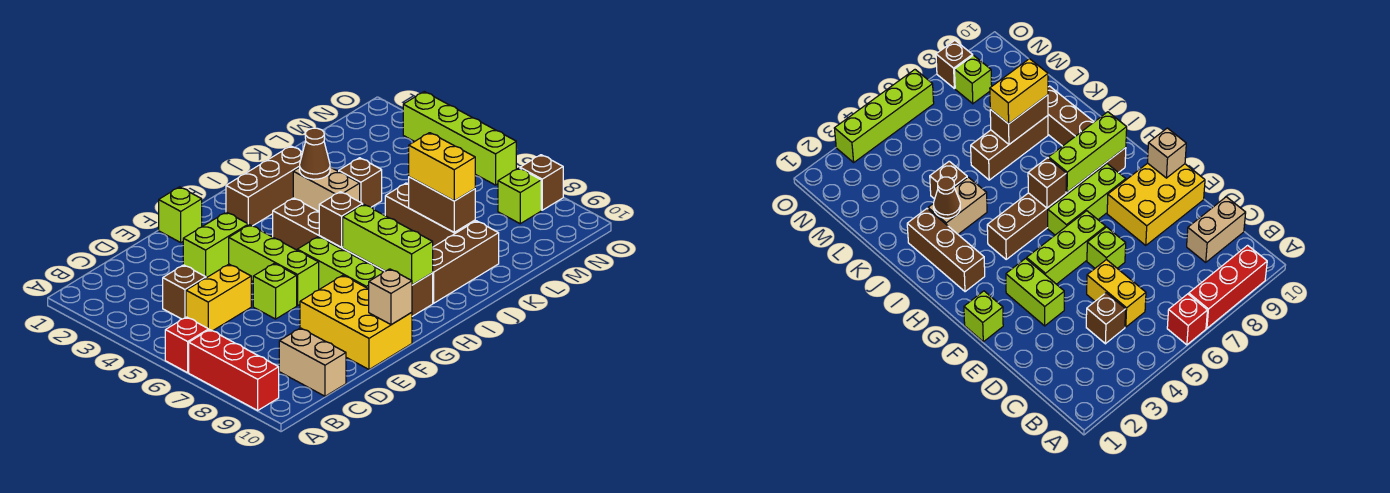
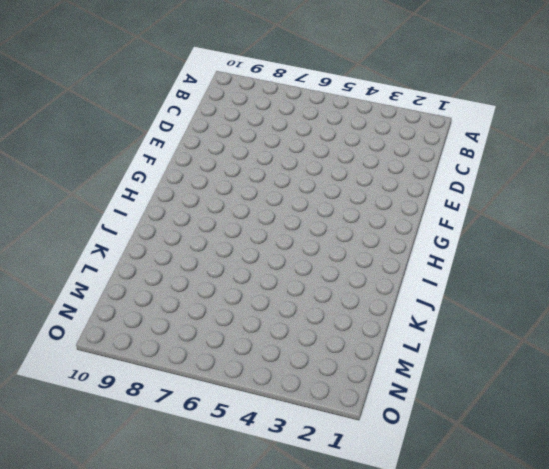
none -> red 1x1 brick [165,317,209,373]
none -> red 1x3 brick [189,330,279,410]
none -> brown 1x1 brick [163,265,206,319]

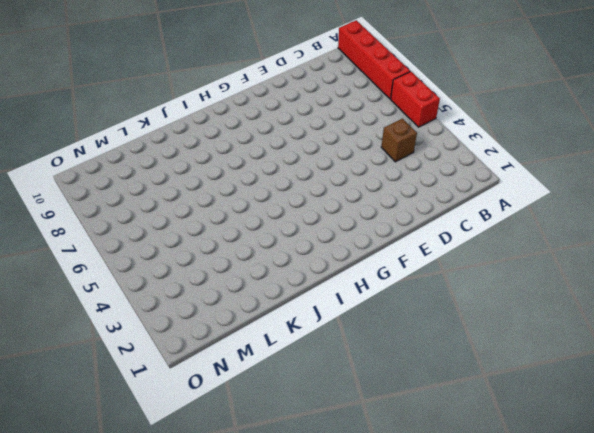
red 1x2 brick [391,71,440,127] -> red 1x1 brick [165,317,209,373]
red 1x4 brick [338,20,410,99] -> red 1x3 brick [189,330,279,410]
none -> yellow 1x2 brick [186,264,251,331]
none -> tan 1x2 brick [279,328,346,396]
none -> lime 1x2 brick [183,212,248,278]

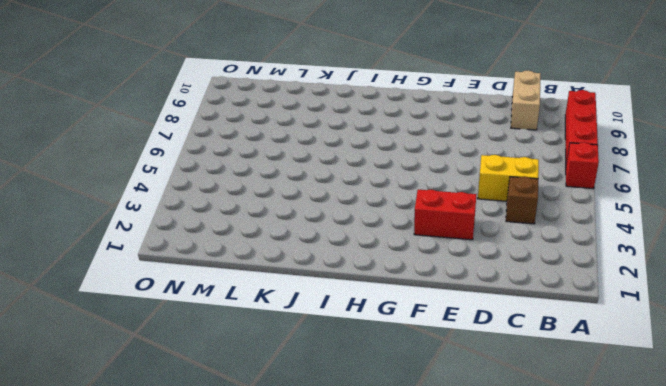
red 1x2 brick [414,190,476,240] -> lime 1x2 brick [183,212,248,278]
none -> lime 1x1 brick [253,263,297,319]
none -> yellow 2x3 brick [300,275,412,369]
none -> lime 1x1 brick [159,187,202,242]

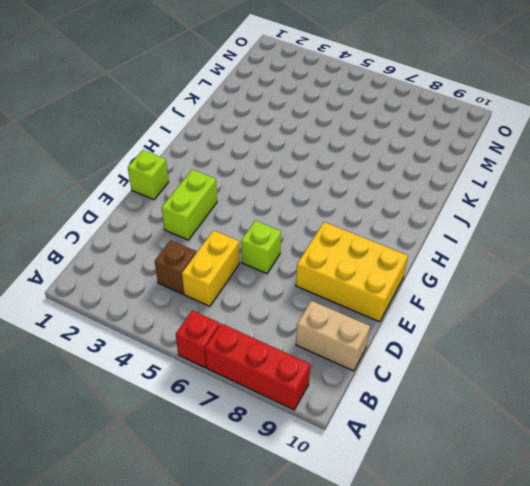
none -> lime 1x3 brick [229,225,319,306]
none -> lime 1x3 brick [297,237,383,289]
none -> brown 1x3 brick [226,146,303,226]

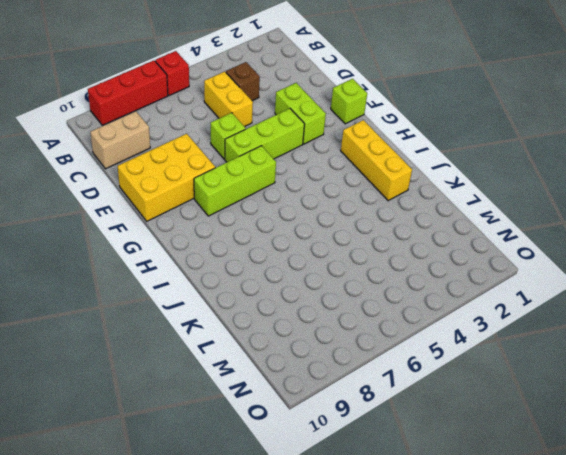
yellow 1x3 brick [341,120,412,201] -> brown 1x3 brick [226,146,303,226]
none -> brown 1x6 brick [273,198,433,316]
none -> brown 1x3 brick [433,221,499,303]
none -> tan 1x2 brick [293,167,360,211]

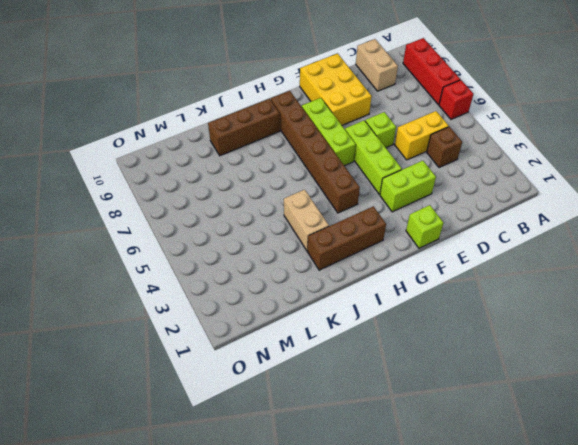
none -> brown 1x1 brick [339,158,382,207]
none -> brown 1x3 brick [385,183,475,247]
none -> lime 1x1 brick [498,168,541,224]

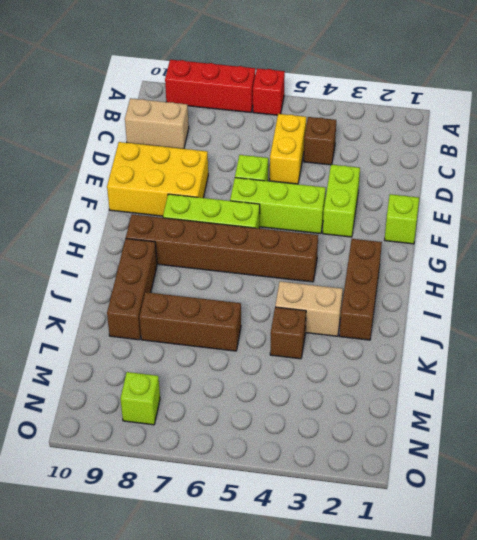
none -> lime 1x4 brick [403,92,516,185]
none -> brown 1x1 brick [520,155,563,210]
none -> tan 1x1 brick [369,269,412,325]

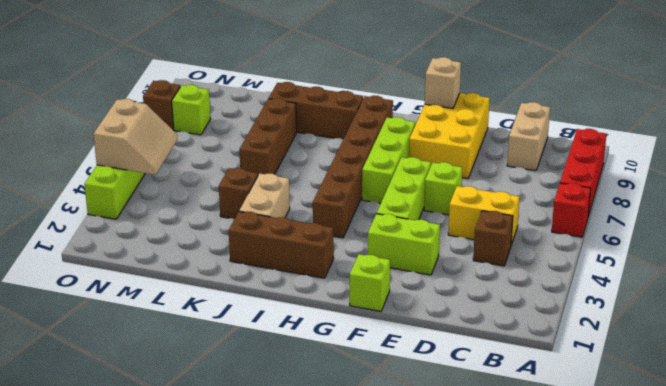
tan 2x2 slope [93,99,177,175] -> none
none -> brown 1x1 brick [319,192,363,247]
none -> lime 1x3 brick [343,204,433,285]
none -> brown 1x1 cone [300,128,330,179]

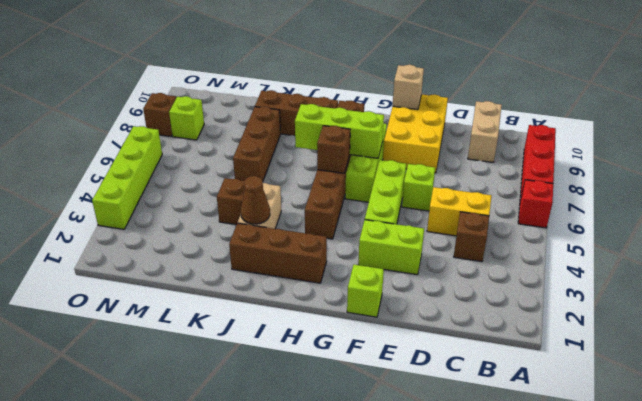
lime 1x3 brick [295,104,384,158] -> lime 1x3 brick turned to [343,204,433,285]
none -> brown 1x2 brick [409,177,475,232]
none -> yellow 1x2 brick [409,133,475,201]

